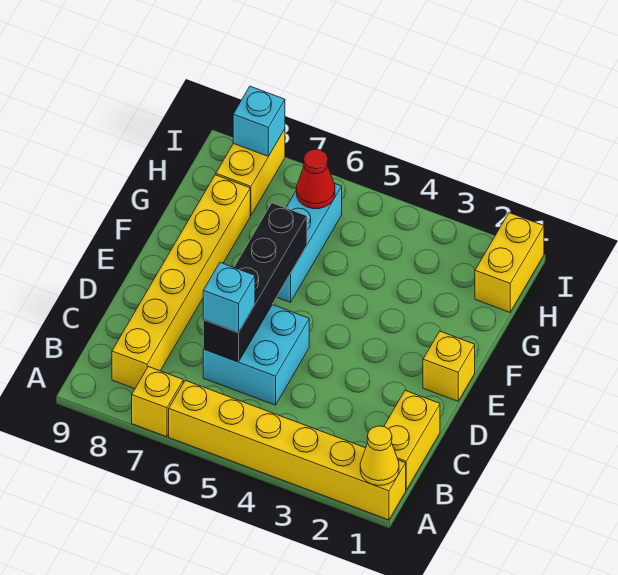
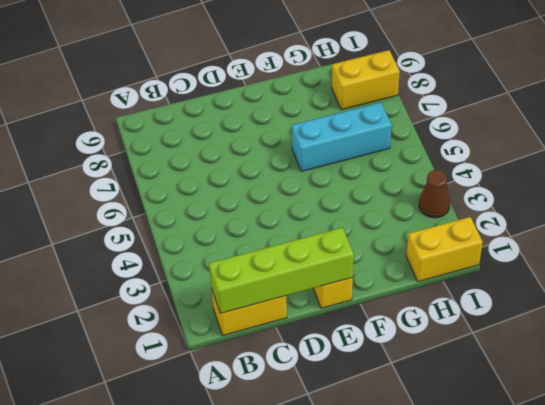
lime 1x4 brick [209,228,354,313] -> none
brown 1x1 cone [419,170,450,218] -> none
none -> yellow 1x6 brick [169,380,406,520]
none -> yellow 1x1 brick [132,367,183,437]
none -> yellow 1x6 brick [112,175,250,389]

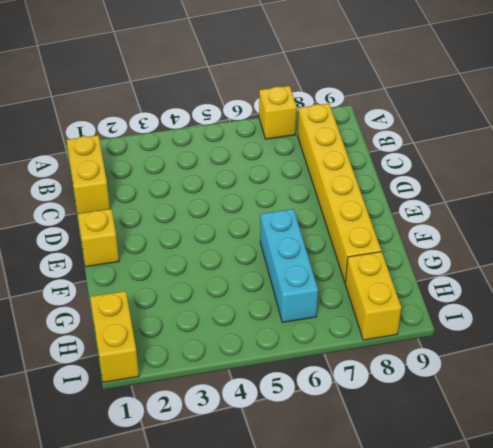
none -> yellow 1x6 brick [169,380,406,520]
none -> cyan 2x2 brick [203,305,309,405]
none -> yellow 1x1 cone [360,426,399,485]

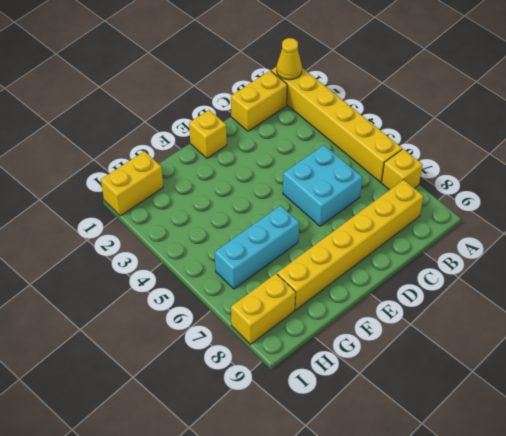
none -> black 1x4 brick [203,203,307,362]
none -> red 1x1 cone [296,149,335,209]
none -> cyan 1x1 brick [233,86,285,156]

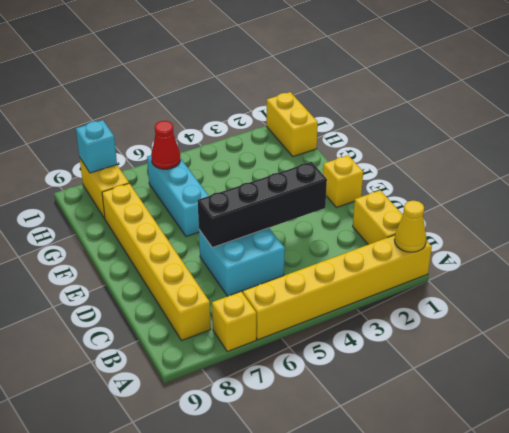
black 1x4 brick [198,162,327,248] -> black 1x4 brick turned to [203,203,307,362]
none -> cyan 1x1 brick [203,262,255,333]

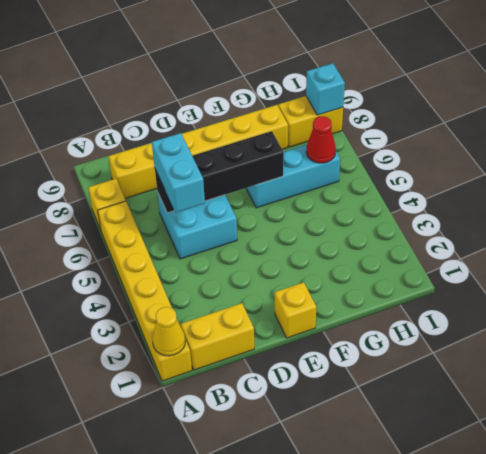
cyan 1x2 brick [152,133,205,213] -> cyan 1x1 brick [203,262,255,333]
none -> yellow 1x2 brick [475,213,544,312]

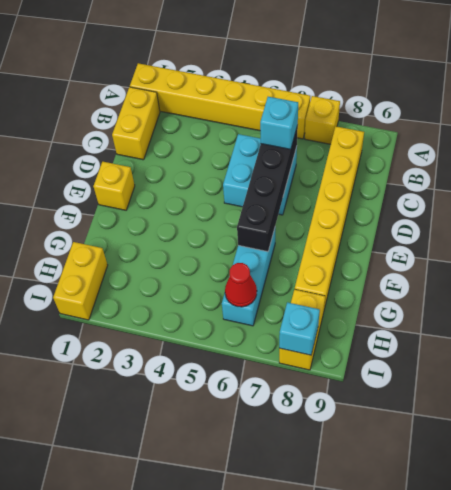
none -> yellow 1x1 cone [360,426,399,485]

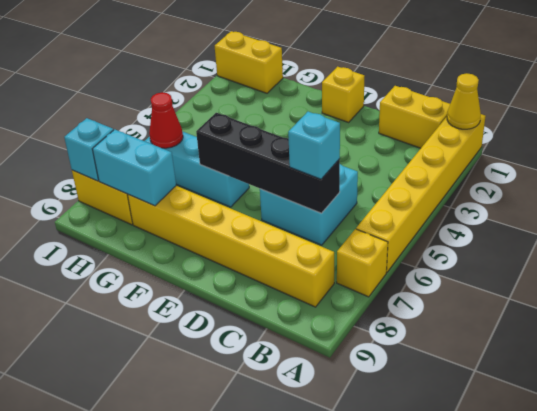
cyan 1x2 brick [93,129,176,206] -> none

